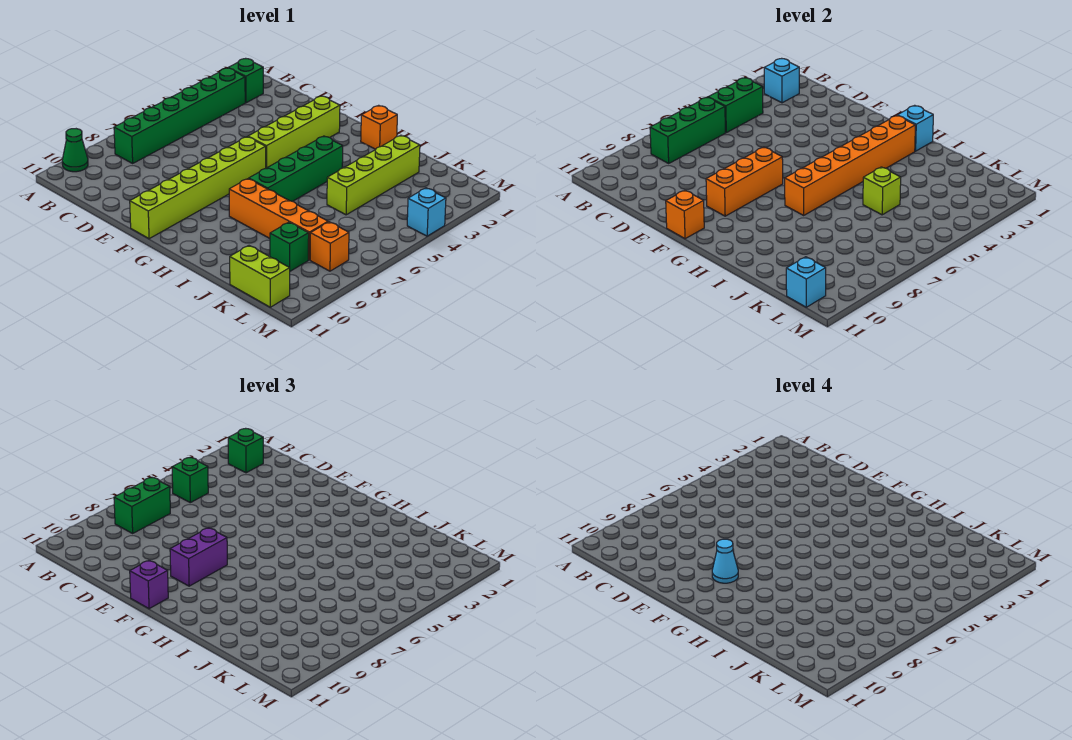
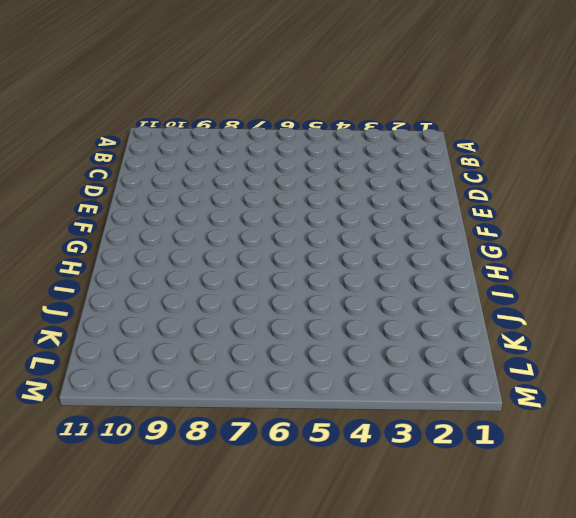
none -> green 1x1 cone [62,129,88,172]
none -> green 1x1 brick [229,59,263,103]
none -> green 1x6 brick [114,68,245,163]

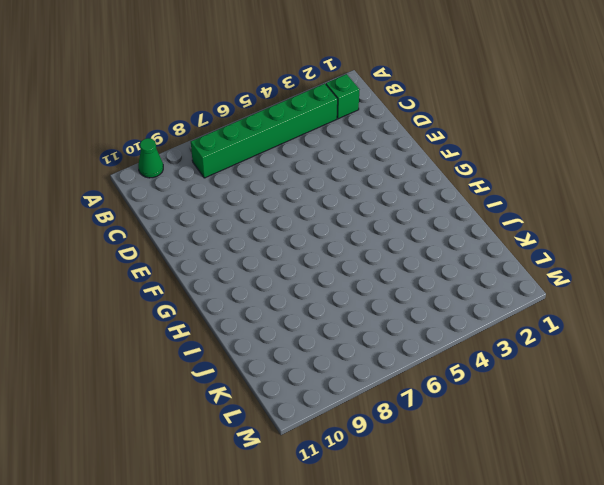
none -> lime 1x4 brick [248,96,340,168]
none -> lime 1x6 brick [130,137,266,239]
none -> orange 1x1 brick [361,105,397,149]

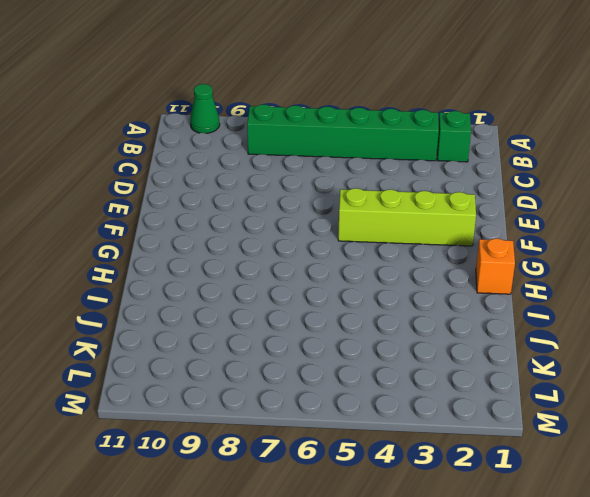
none -> lime 1x6 brick [130,137,266,239]
none -> green 1x4 brick [249,136,343,201]
none -> orange 1x4 brick [229,179,328,260]

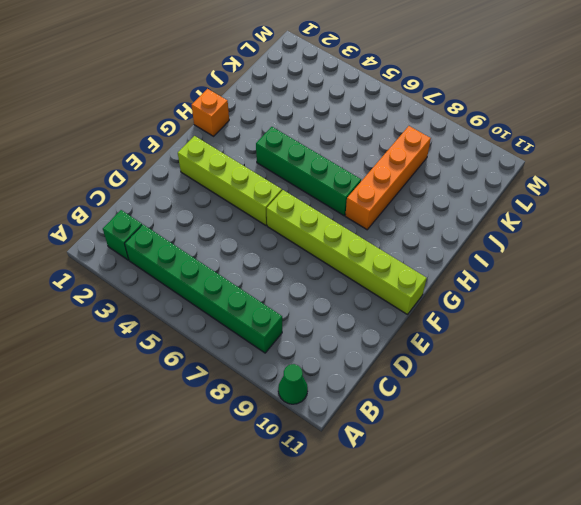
none -> lime 1x4 brick [327,135,420,215]
none -> green 1x1 brick [270,222,309,271]
none -> lime 1x2 brick [230,246,290,307]

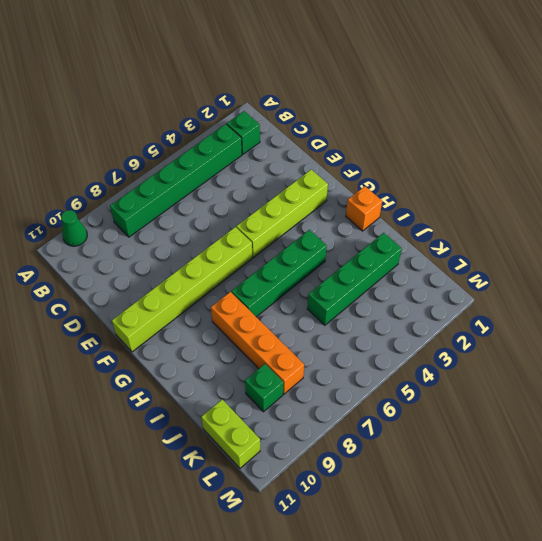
green 1x4 brick [307,233,402,325] -> lime 1x4 brick [327,135,420,215]
none -> orange 1x1 brick [310,222,349,271]
none -> cyan 1x1 brick [407,188,446,236]
none -> cyan 1x1 brick [764,59,799,103]

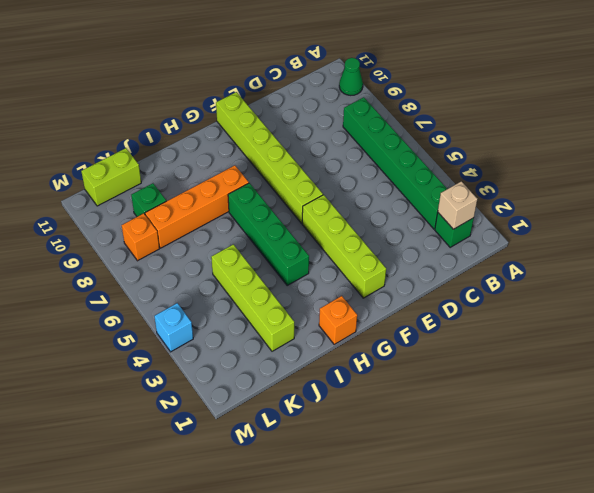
tan 1x1 brick [438,181,477,229] -> cyan 1x1 brick [764,59,799,103]
none -> green 1x2 brick [708,78,763,133]
none -> green 1x3 brick [650,98,725,163]
none -> orange 1x3 brick [706,147,783,216]

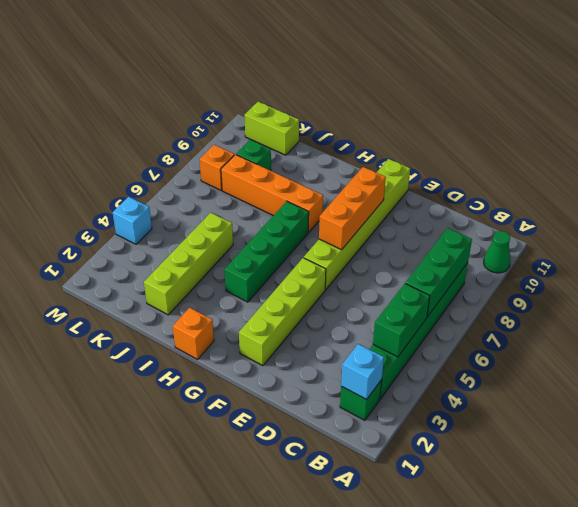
none -> orange 1x1 brick [666,190,704,239]
none -> cyan 1x1 brick [897,105,933,151]
none -> orange 1x6 brick [785,116,915,215]

